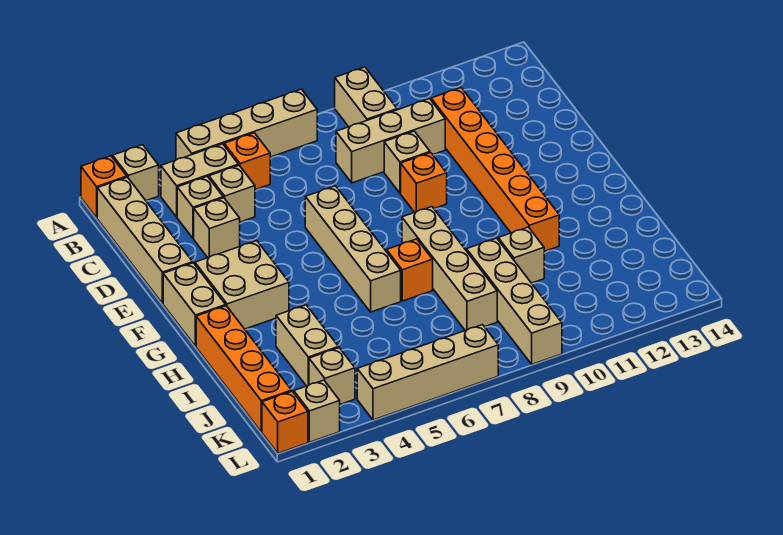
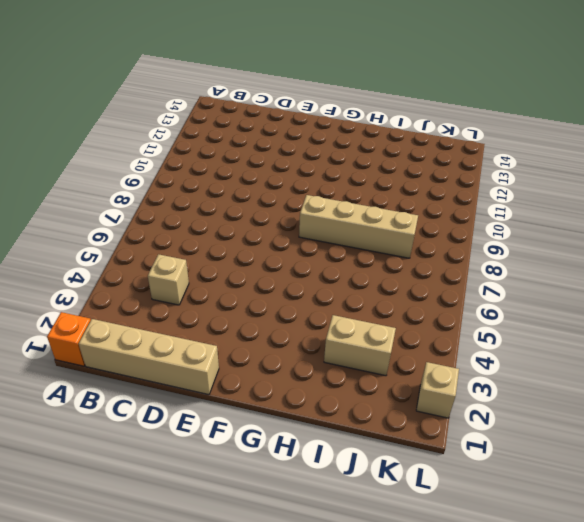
none -> tan 1x1 brick [113,145,159,201]
none -> tan 1x4 brick [176,89,317,160]
none -> tan 1x2 brick [335,67,397,127]

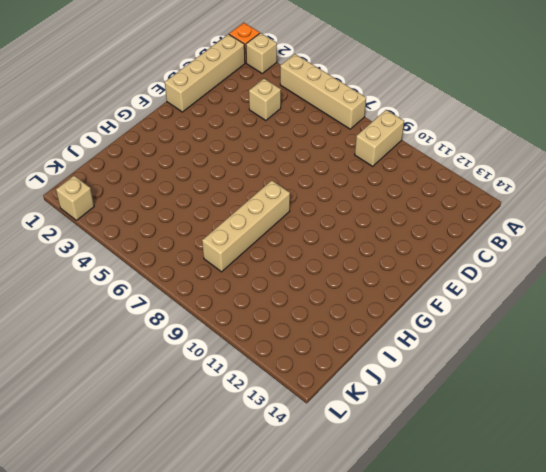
none -> tan 1x2 brick [161,144,238,217]
none -> orange 1x1 brick [224,133,270,190]
none -> tan 1x1 brick [177,176,223,238]

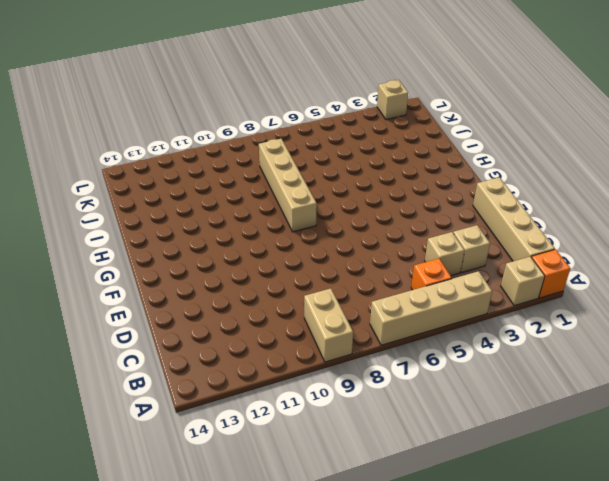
none -> tan 1x2 brick [161,144,238,217]
none -> tan 1x3 brick [336,99,445,183]
none -> orange 1x6 brick [431,88,559,251]

